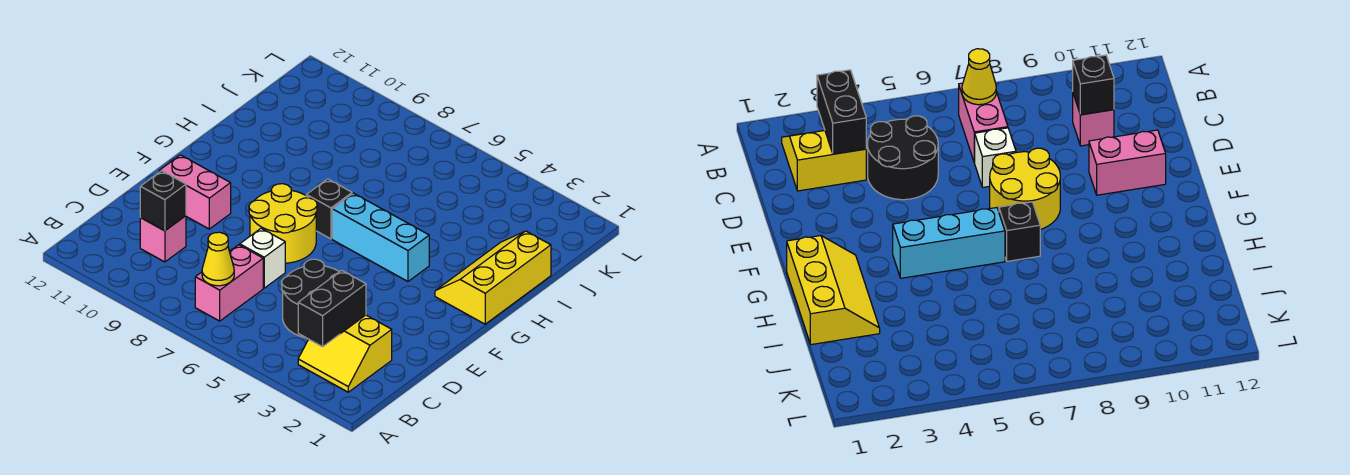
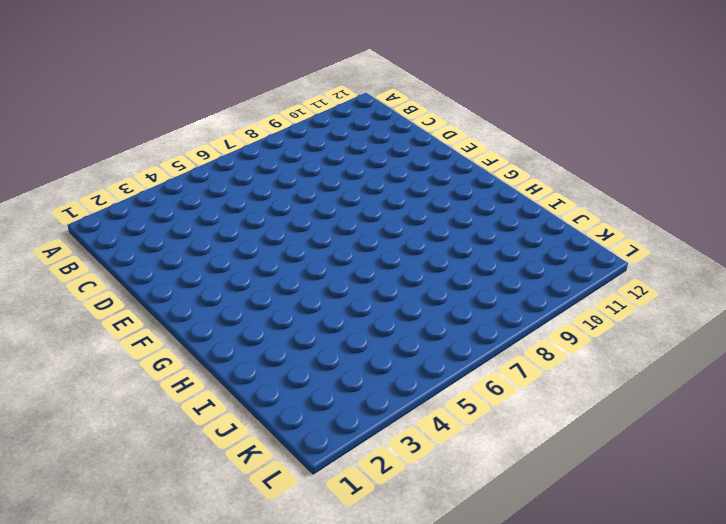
none -> yellow 2x2 slope [298,315,392,392]
none -> pink 1x2 brick [195,245,263,321]
none -> black 2x2 round brick [282,259,339,338]

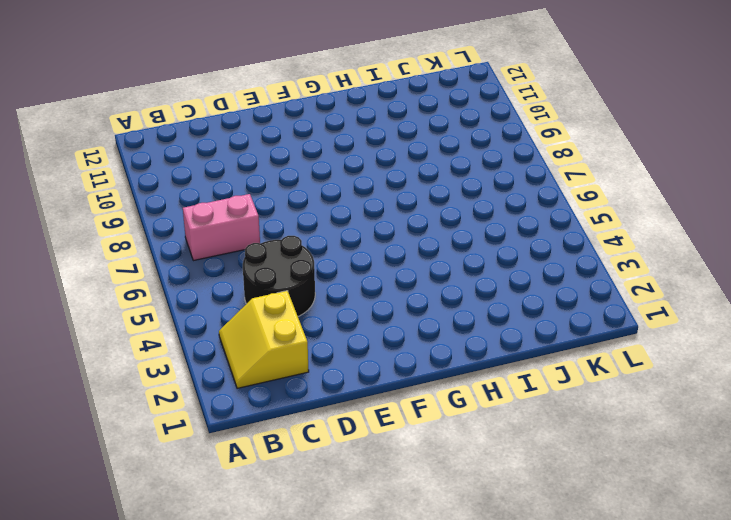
none -> pink 1x1 brick [140,216,186,262]
none -> white 1x1 brick [240,228,285,288]
none -> yellow 2x2 round brick [249,184,317,263]

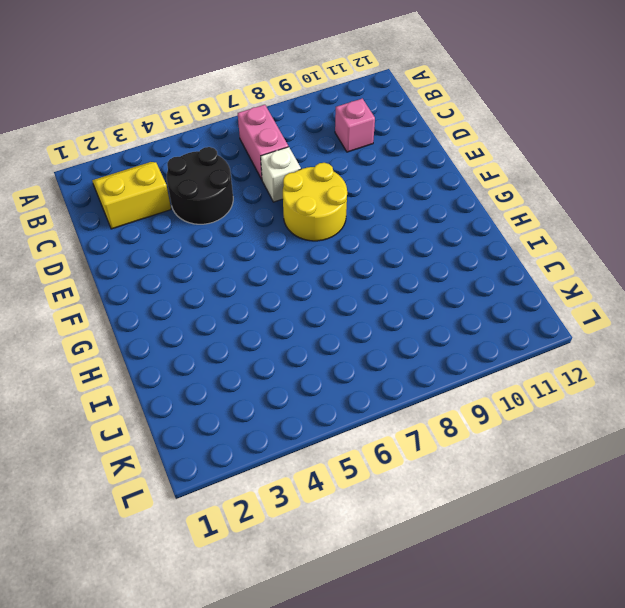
none -> pink 1x2 brick [159,155,231,229]
none -> yellow 2x3 slope [435,231,551,324]
none -> cyan 1x3 brick [332,193,429,281]

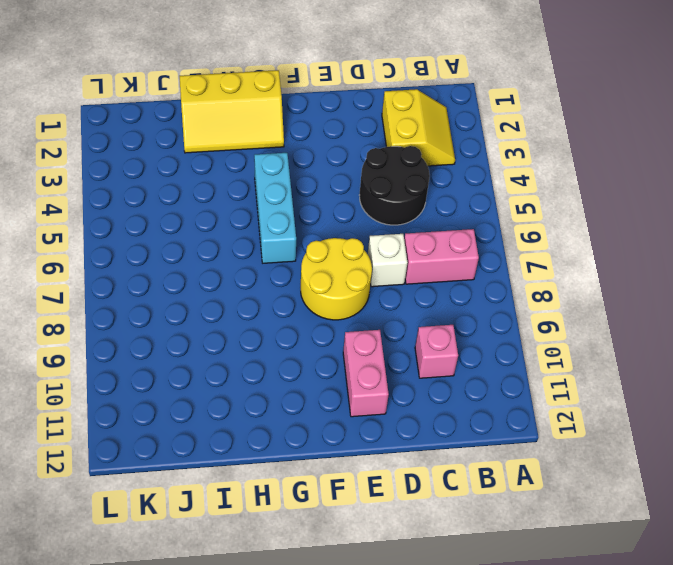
none -> black 1x1 brick [306,179,352,239]
none -> black 1x2 brick [298,270,366,347]
none -> yellow 1x1 cone [202,232,234,286]

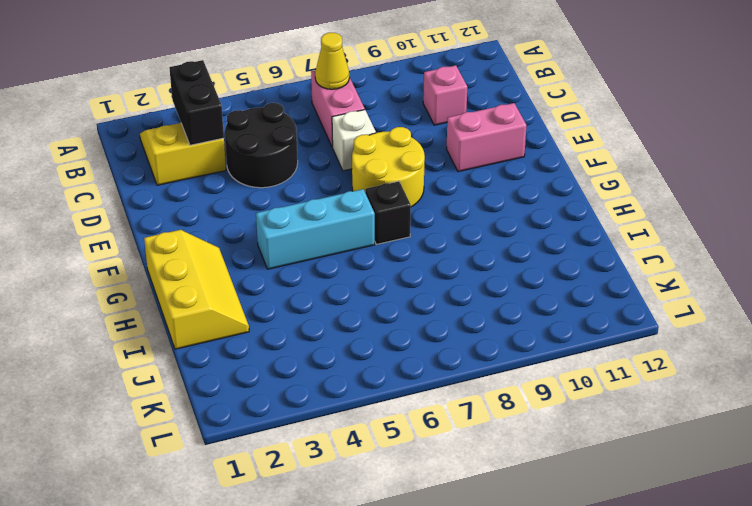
none -> black 1x1 brick [140,171,186,231]

